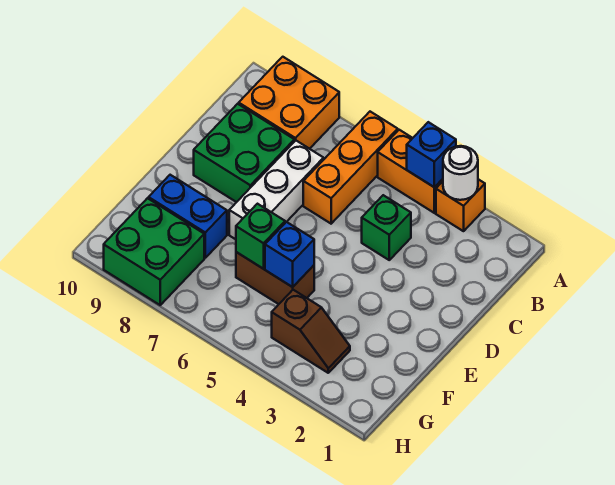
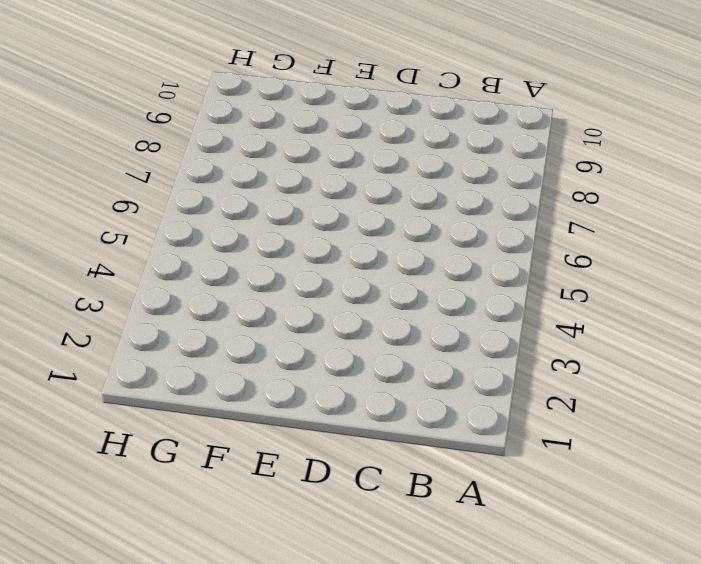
none -> orange 1x1 brick [436,179,485,231]
none -> orange 1x2 brick [378,130,443,213]
none -> orange 1x3 brick [303,112,398,224]

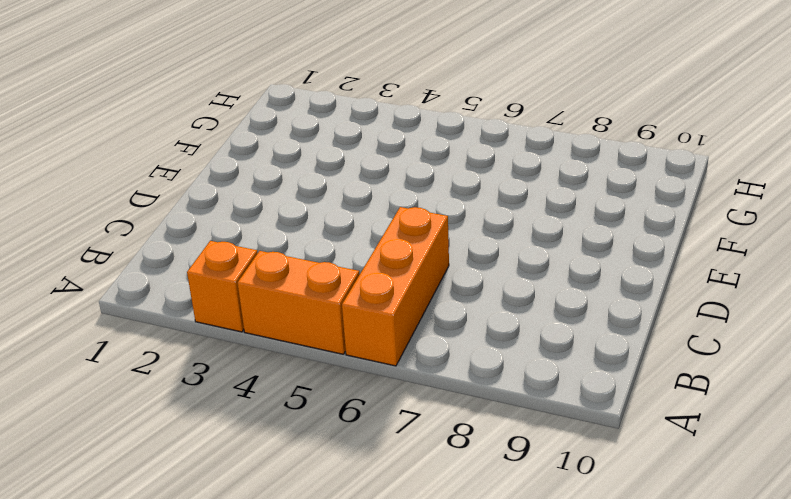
none -> orange 2x2 brick [239,57,339,149]
none -> green 1x1 brick [362,195,411,260]
none -> white 1x3 brick [229,141,324,239]

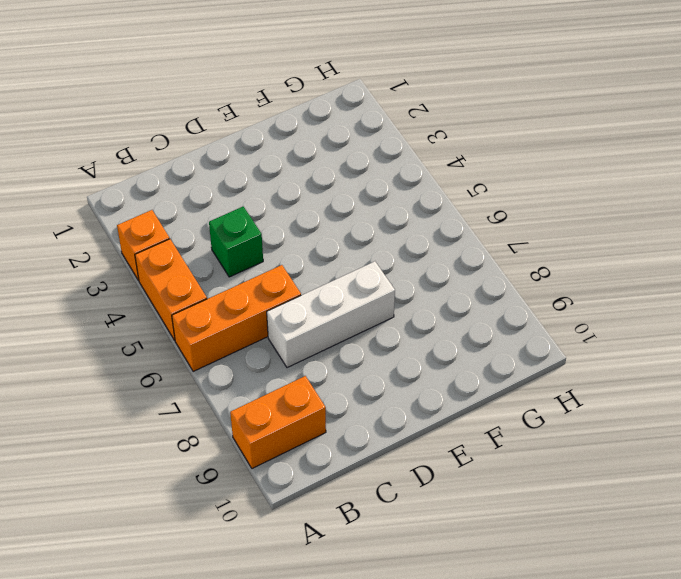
orange 1x2 brick [230,376,326,468] -> orange 2x2 brick [239,57,339,149]
none -> green 2x2 brick [194,104,294,202]
none -> brown 1x2 brick [236,252,314,304]
none -> blue 1x2 brick [149,175,227,258]

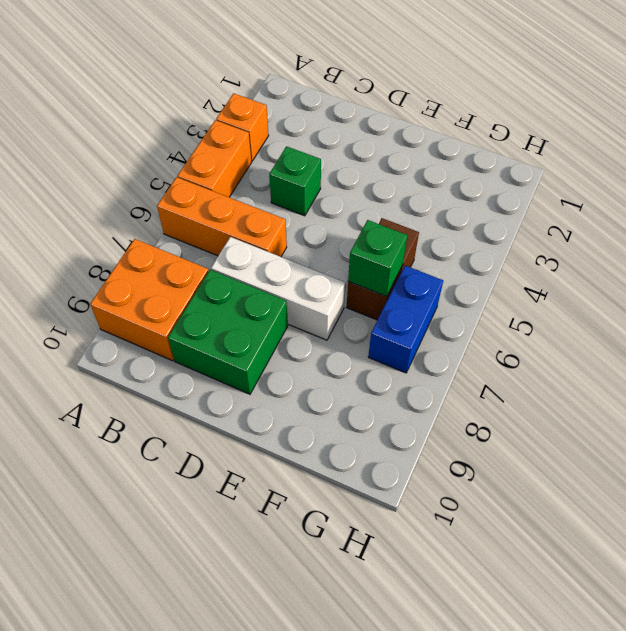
blue 1x2 brick [368,266,443,373] -> blue 1x2 brick moved to [149,175,227,258]
none -> brown 1x2 slope [272,290,350,373]
none -> green 2x2 brick [104,198,204,305]
none -> white 1x1 round brick [443,146,478,200]

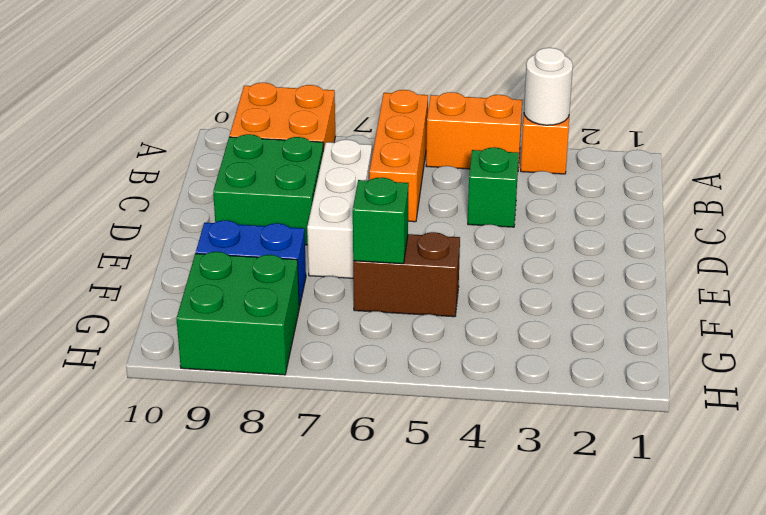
none -> brown 1x2 slope [272,290,350,373]
none -> blue 1x1 brick [407,122,456,187]
none -> blue 1x1 brick [265,222,314,287]

